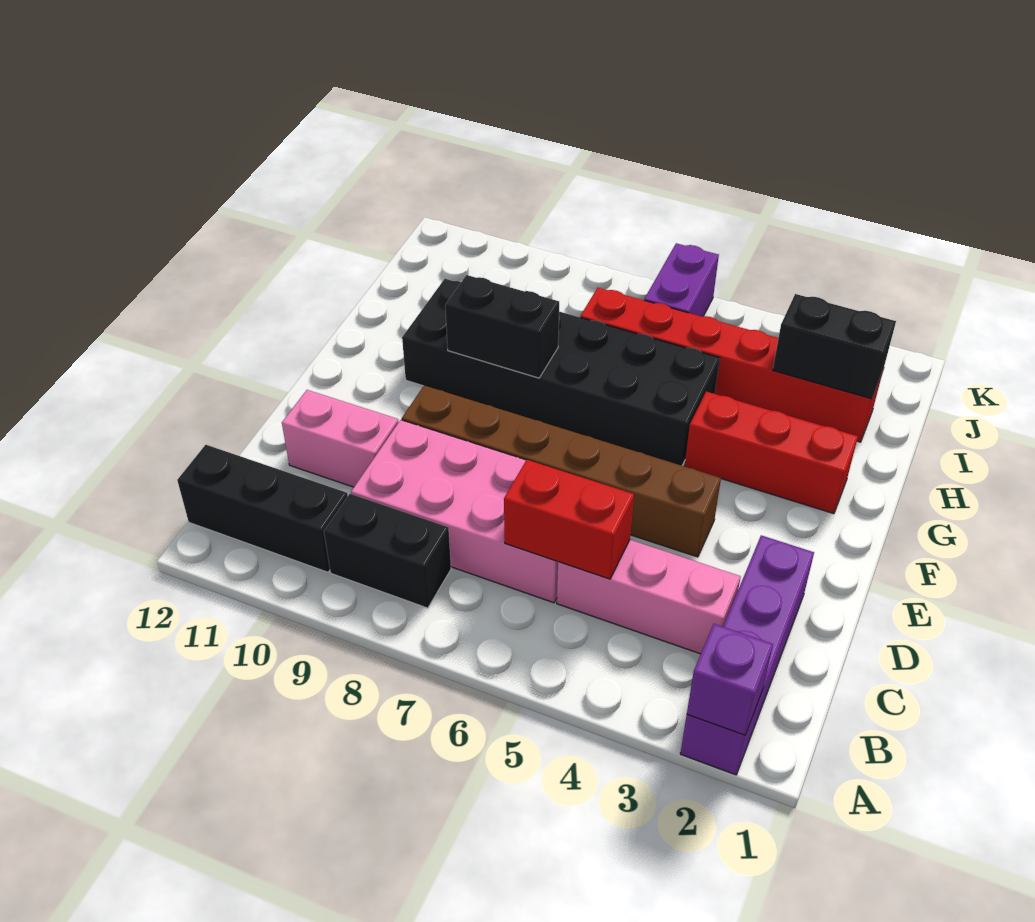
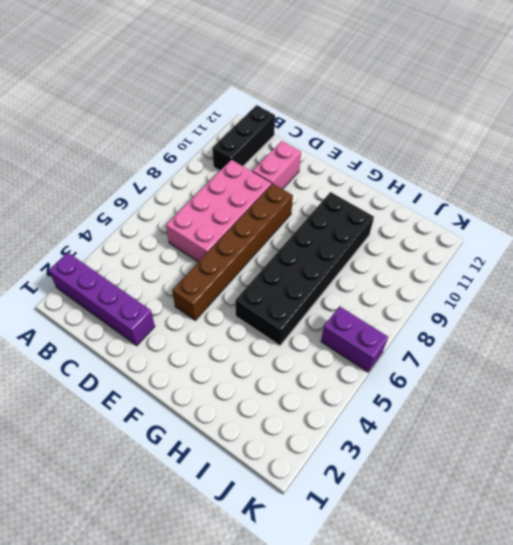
none -> black 1x2 brick [324,494,451,608]
none -> pink 1x3 brick [557,540,741,654]
none -> red 1x3 brick [685,391,858,514]

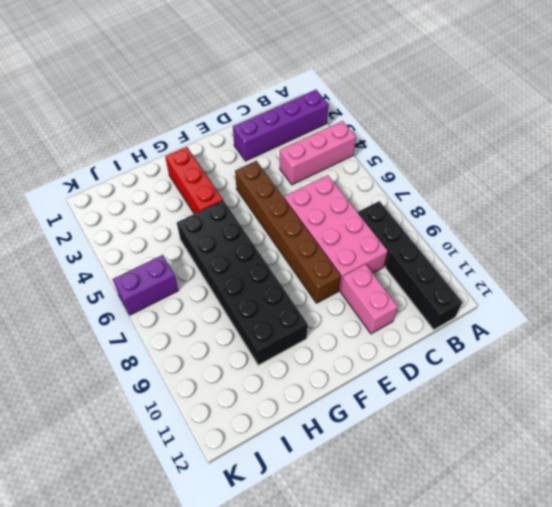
pink 1x3 brick [280,121,356,185] -> pink 1x3 brick turned to [557,540,741,654]
none -> red 1x6 brick [580,288,883,442]
none -> purple 1x1 brick [687,624,773,735]
none -> red 1x2 brick [504,460,634,579]

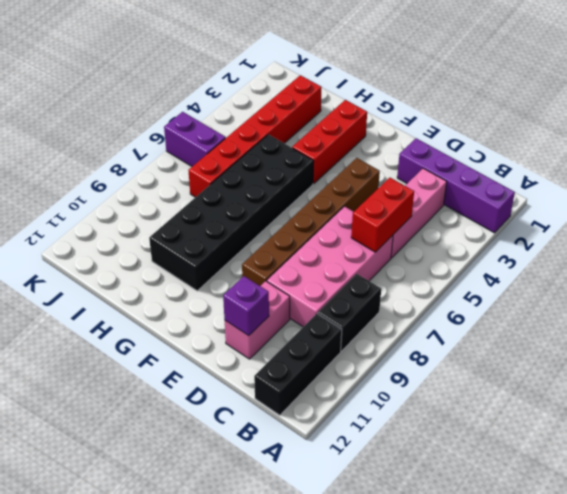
purple 1x1 brick [223,276,269,336] -> purple 1x1 brick moved to [687,624,773,735]
none -> black 1x2 brick [445,275,559,378]
none -> black 1x2 brick [773,294,896,399]

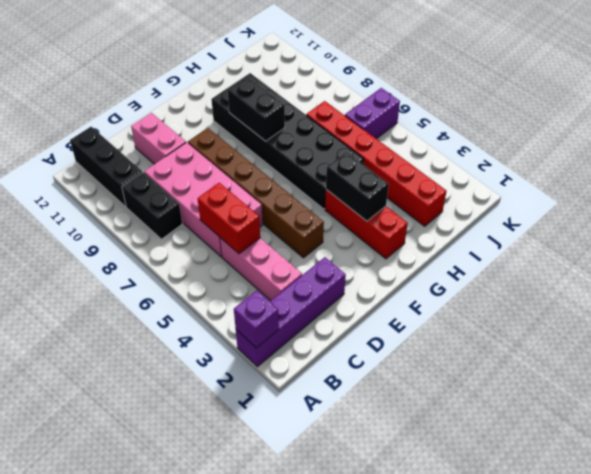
black 1x2 brick [326,152,389,221] -> black 1x2 brick moved to [773,294,896,399]

